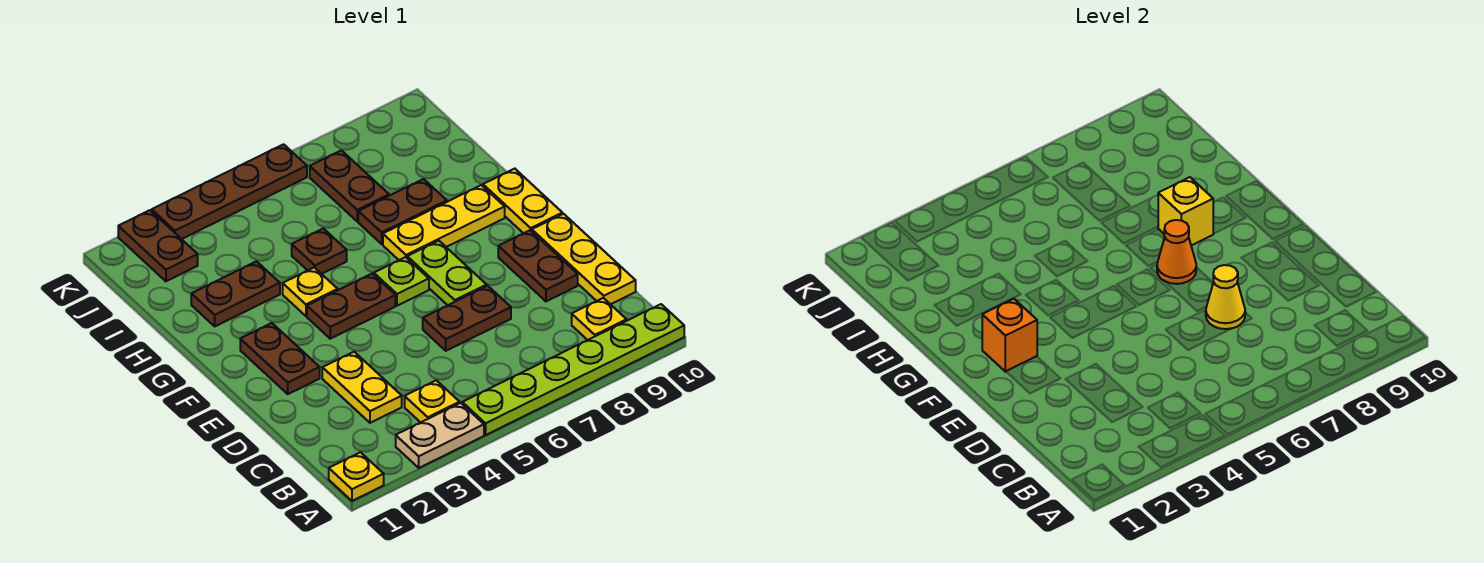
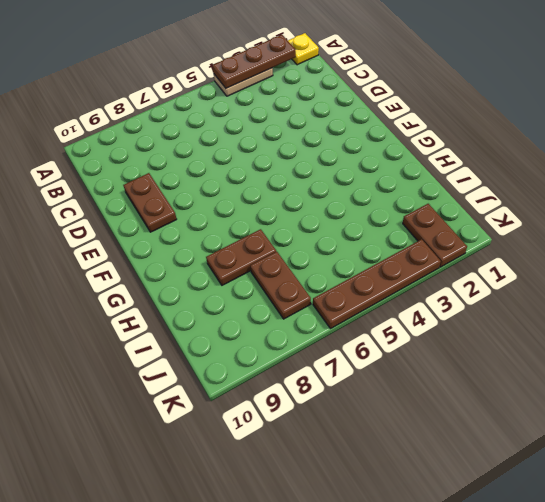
brown 1x3 plate [212,35,296,88] -> none
none -> lime 1x6 plate [462,304,684,435]
none -> yellow 1x1 plate [405,380,460,422]
none -> yellow 1x1 plate [572,298,627,340]

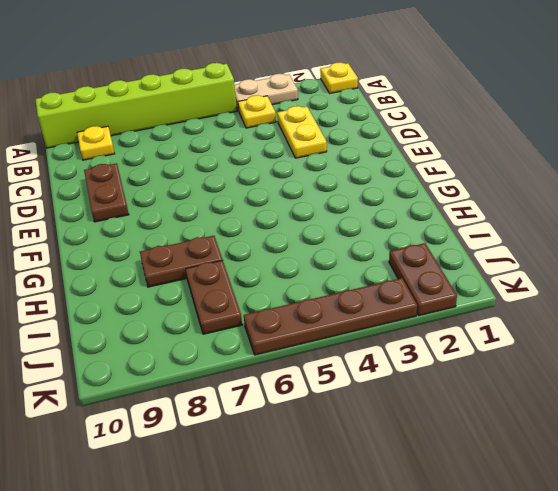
lime 1x6 brick [35,63,237,148] -> lime 1x6 plate [462,304,684,435]
none -> yellow 1x3 plate [532,214,636,304]
none -> brown 1x2 plate [423,286,511,351]
none -> brown 1x2 plate [240,323,320,394]

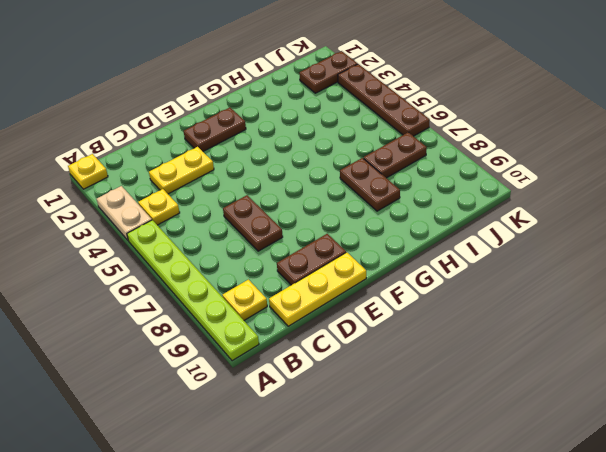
none -> lime 1x2 plate [407,241,487,305]
none -> brown 1x2 plate [307,274,395,339]
none -> lime 1x1 plate [374,257,429,306]

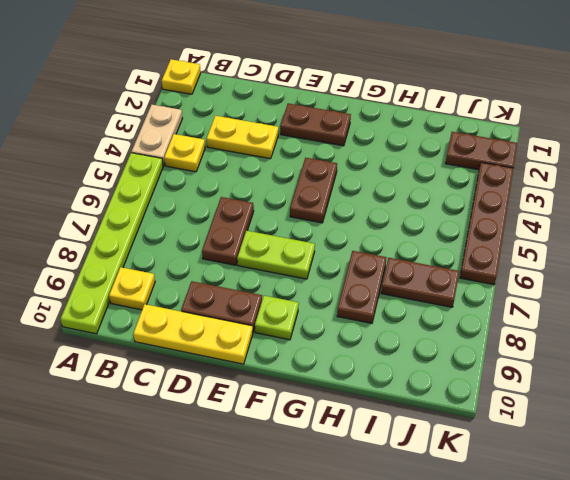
lime 1x1 plate [255,296,299,340] -> lime 1x1 plate moved to [374,257,429,306]
none -> yellow 1x2 plate [483,169,562,233]
none -> yellow 1x1 plate [283,267,338,316]
none -> yellow 1x3 plate [383,185,505,260]

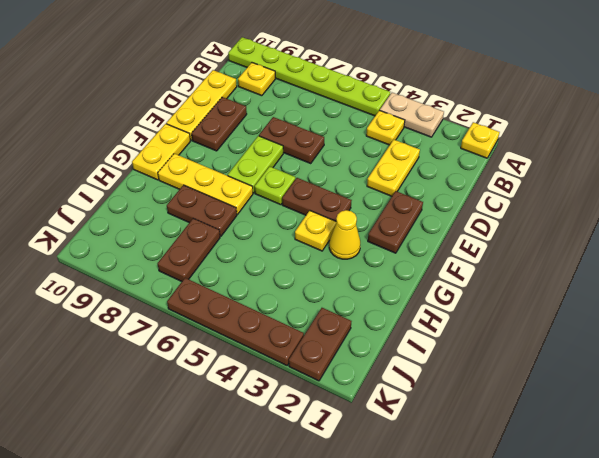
yellow 1x1 cone [329,210,360,259] -> yellow 1x1 cone moved to [1206,265,1245,329]
none -> brown 1x2 plate [191,261,280,326]
none -> brown 1x1 plate [292,228,347,274]
none -> orange 1x1 brick [982,299,1037,372]

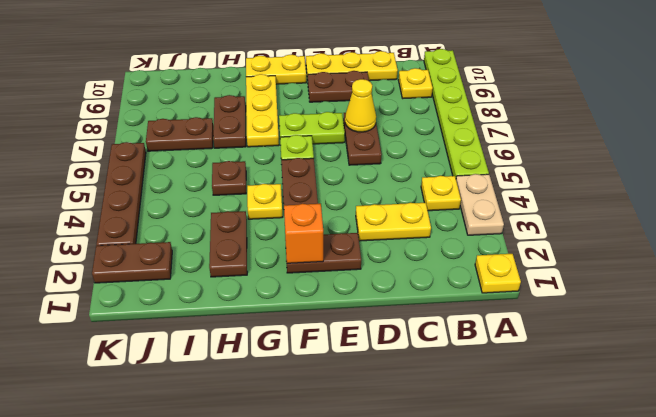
none -> orange 1x1 cone [1157,220,1196,284]
none -> yellow 1x1 brick [1158,177,1213,245]

